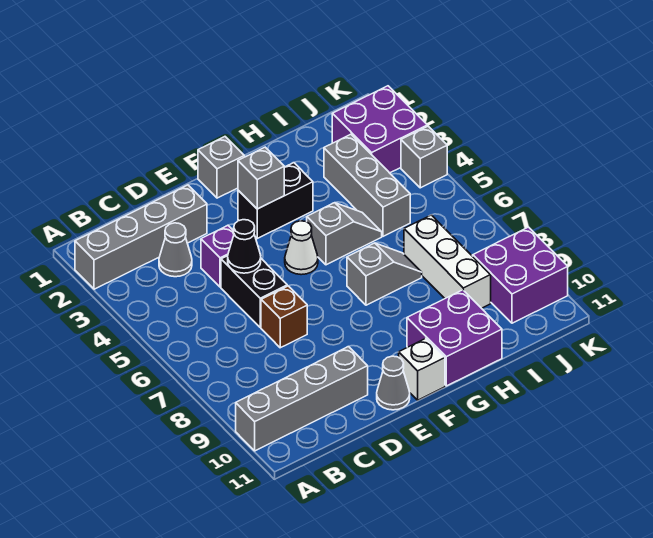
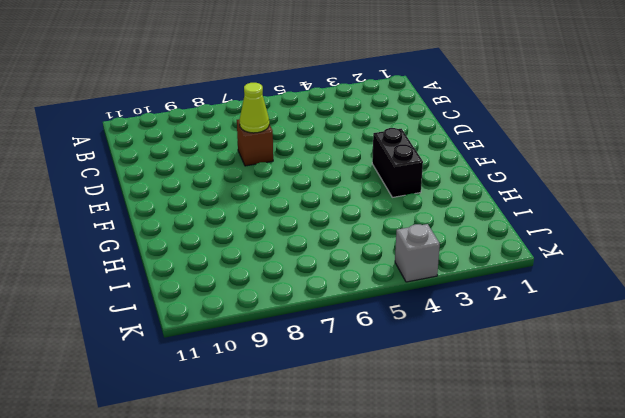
lime 1x1 cone [240,83,270,133] -> none
none -> grey 1x4 brick [75,185,207,289]
none -> grey 1x4 brick [236,347,368,451]
none -> grey 1x1 cone [159,223,192,277]

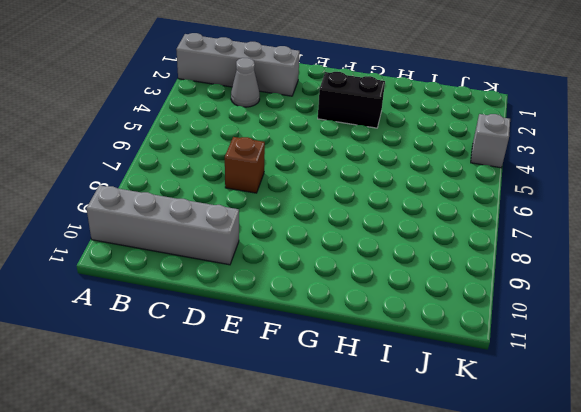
none -> purple 1x1 brick [201,225,234,287]
none -> black 1x2 brick [221,256,287,327]
none -> grey 1x1 cone [377,356,410,410]

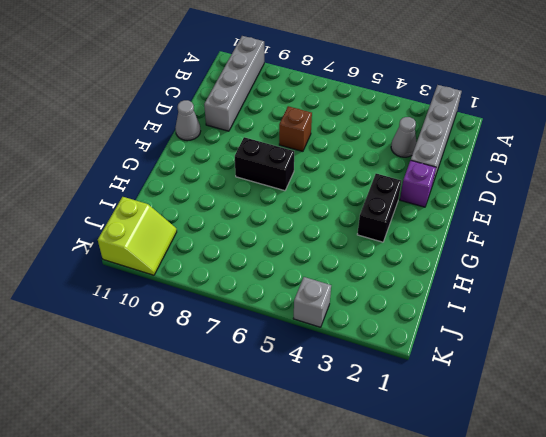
purple 1x1 brick [400,160,436,207] -> purple 1x1 brick moved to [201,225,234,287]
black 1x2 brick [235,137,294,191] -> black 1x2 brick moved to [221,256,287,327]
lime 2x2 slope [98,197,177,275] -> purple 2x2 brick [473,227,568,323]
none -> grey 1x1 brick [198,137,244,198]
none -> white 1x1 cone [285,221,318,275]
none -> white 1x1 brick [399,338,445,400]

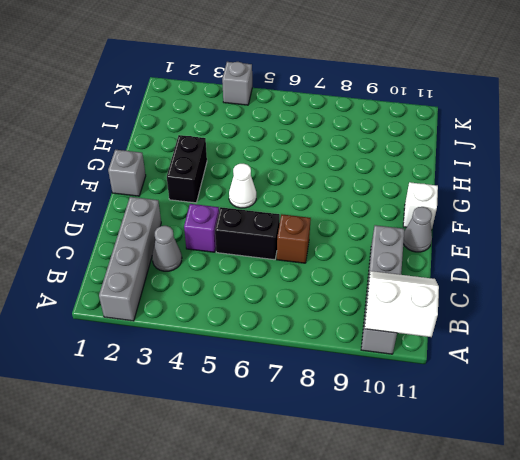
white 2x2 slope [365,271,439,337] -> none
none -> grey 1x2 slope [307,203,382,265]
none -> grey 1x2 slope [347,243,422,305]
none -> purple 2x2 brick [407,290,502,386]

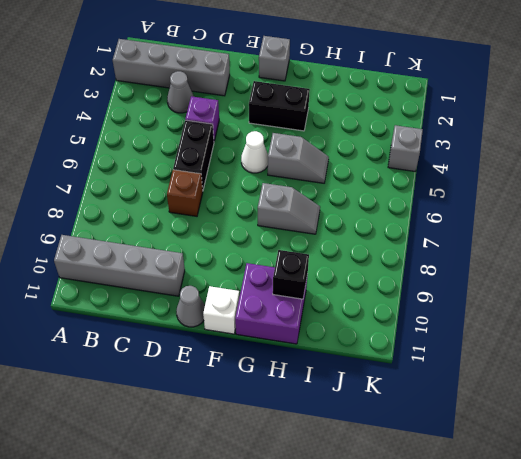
black 1x1 brick [273,250,309,299] -> none
none -> grey 1x3 brick [324,134,410,236]
none -> white 1x3 brick [404,215,491,308]
none -> purple 2x2 brick [332,86,427,173]

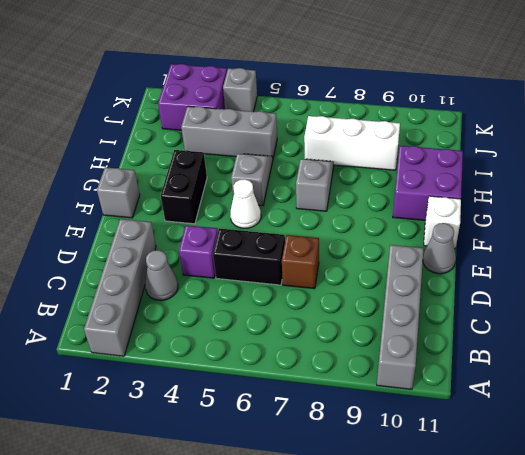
none -> purple 2x2 brick [473,227,568,323]
none -> black 1x1 cone [228,220,261,273]
none -> grey 1x1 brick [238,147,284,209]

